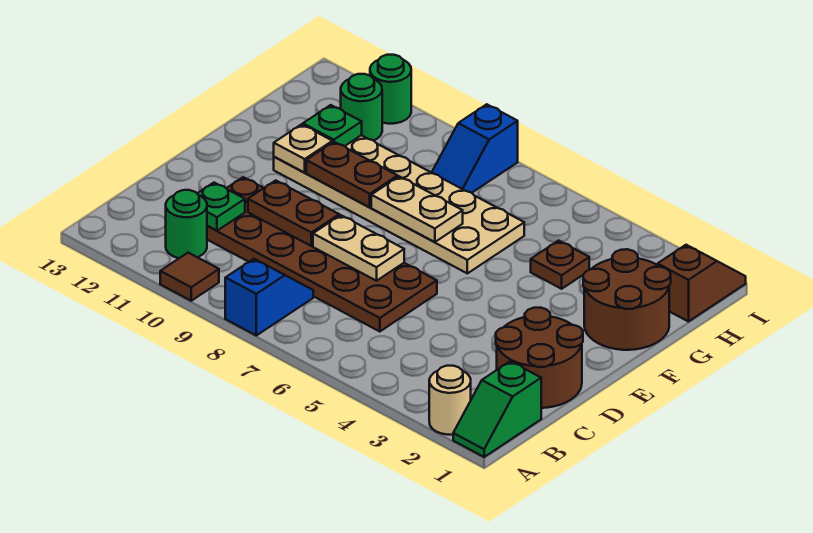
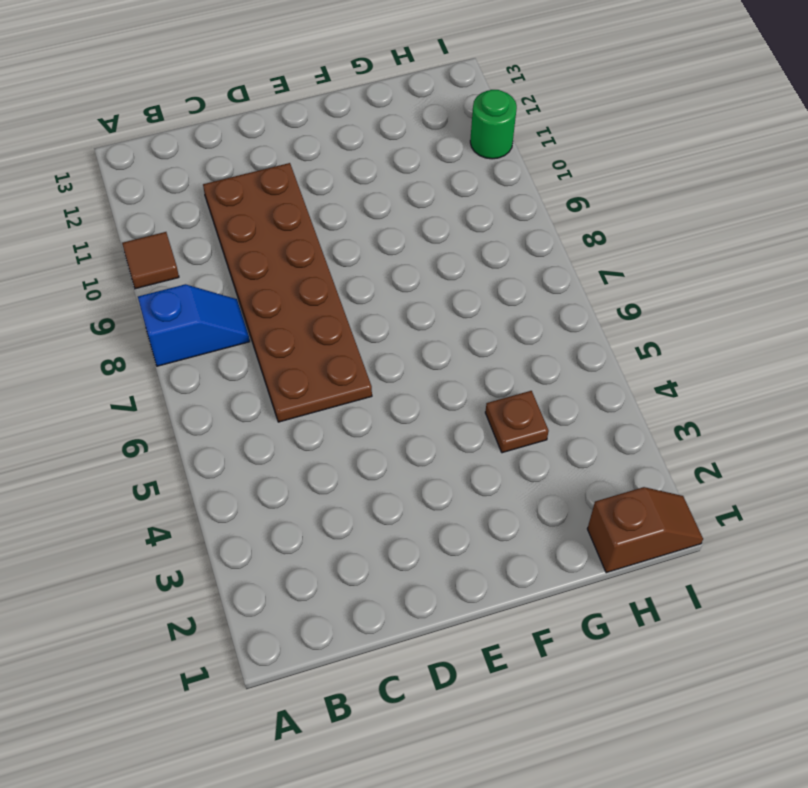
none -> green 1x2 slope [453,361,541,457]
none -> tan 1x1 round brick [429,366,471,435]
none -> green 1x1 round brick [166,190,207,258]

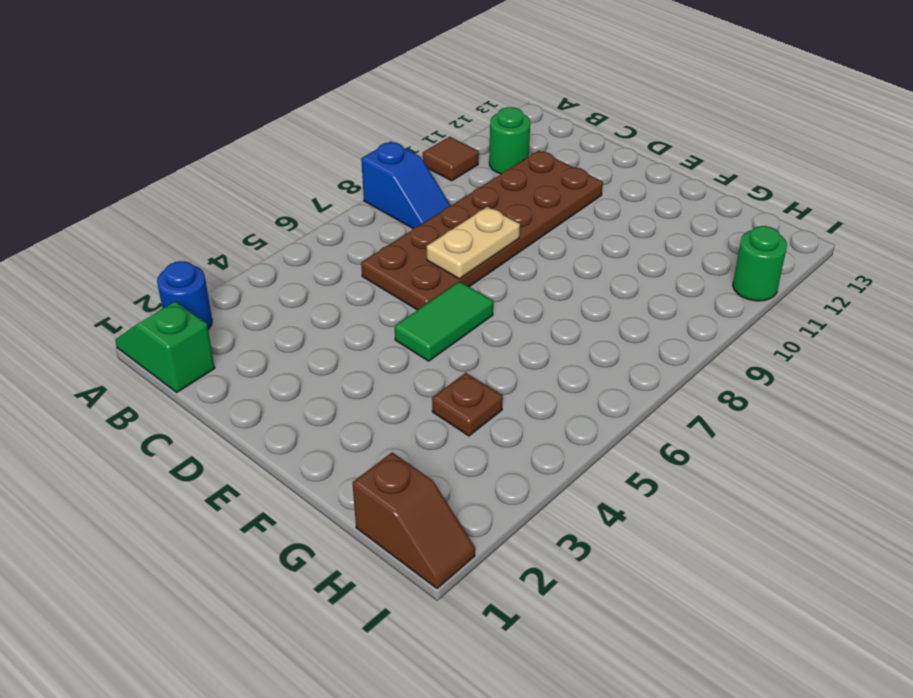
blue 1x1 round brick [157,261,212,330] -> tan 1x1 round brick [429,366,471,435]
green 1x2 tile [395,282,493,361] -> none
none -> brown 2x2 round brick [496,308,583,408]
none -> brown 2x2 round brick [583,249,671,350]
none -> tan 2x6 plate [274,135,524,273]

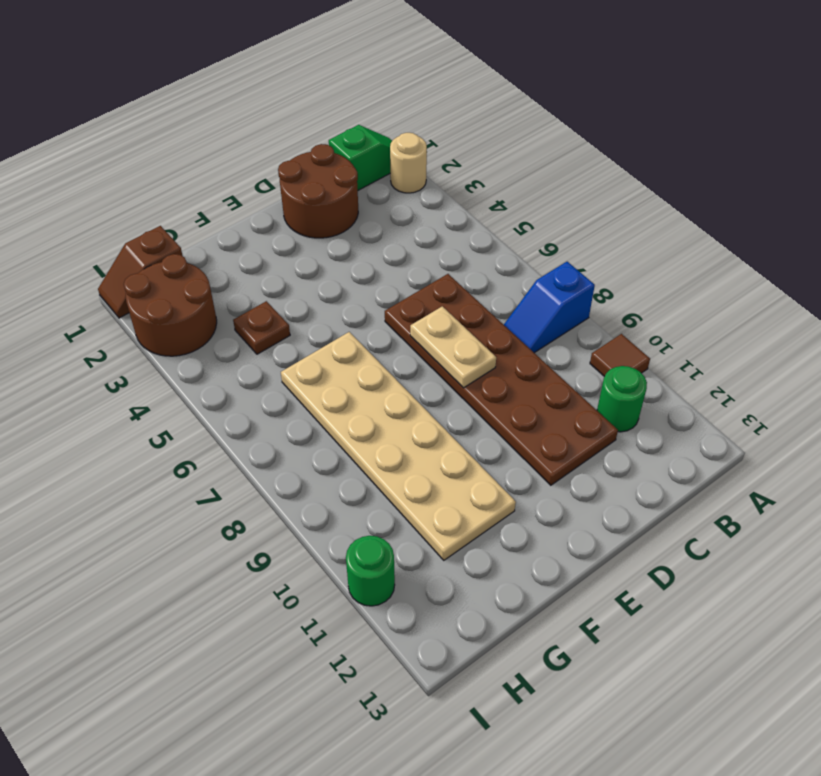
brown 2x2 round brick [124,254,217,356] -> brown 2x2 round brick moved to [583,249,671,350]
none -> blue 1x2 slope [431,104,518,193]
none -> green 1x1 round brick [341,74,382,140]
none -> green 1x1 plate [197,183,245,231]

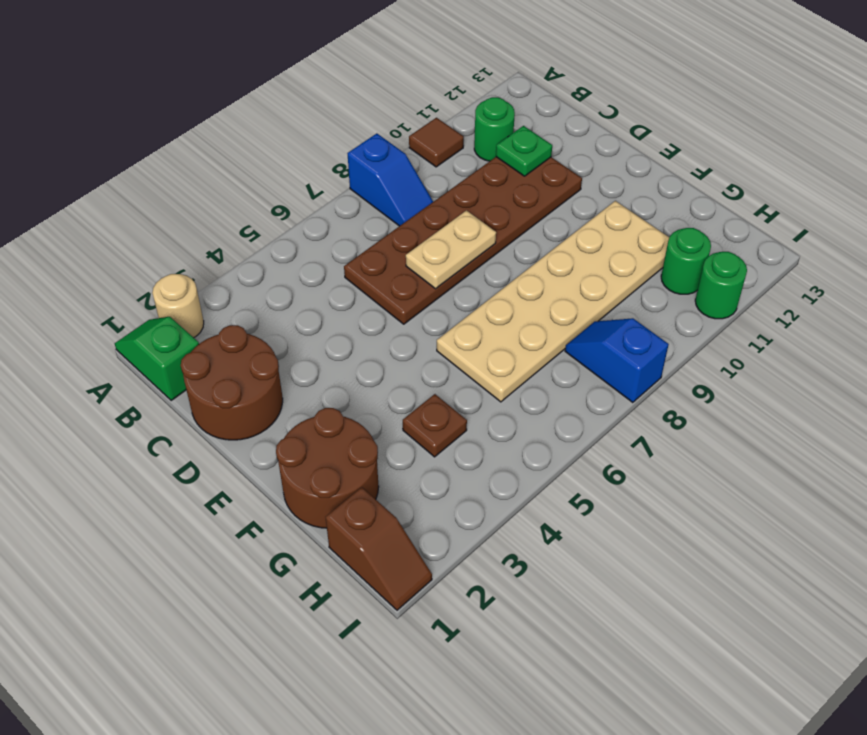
none -> brown 1x2 plate [248,180,339,246]
none -> tan 1x2 plate [371,176,463,242]
none -> brown 1x2 plate [306,142,398,207]

